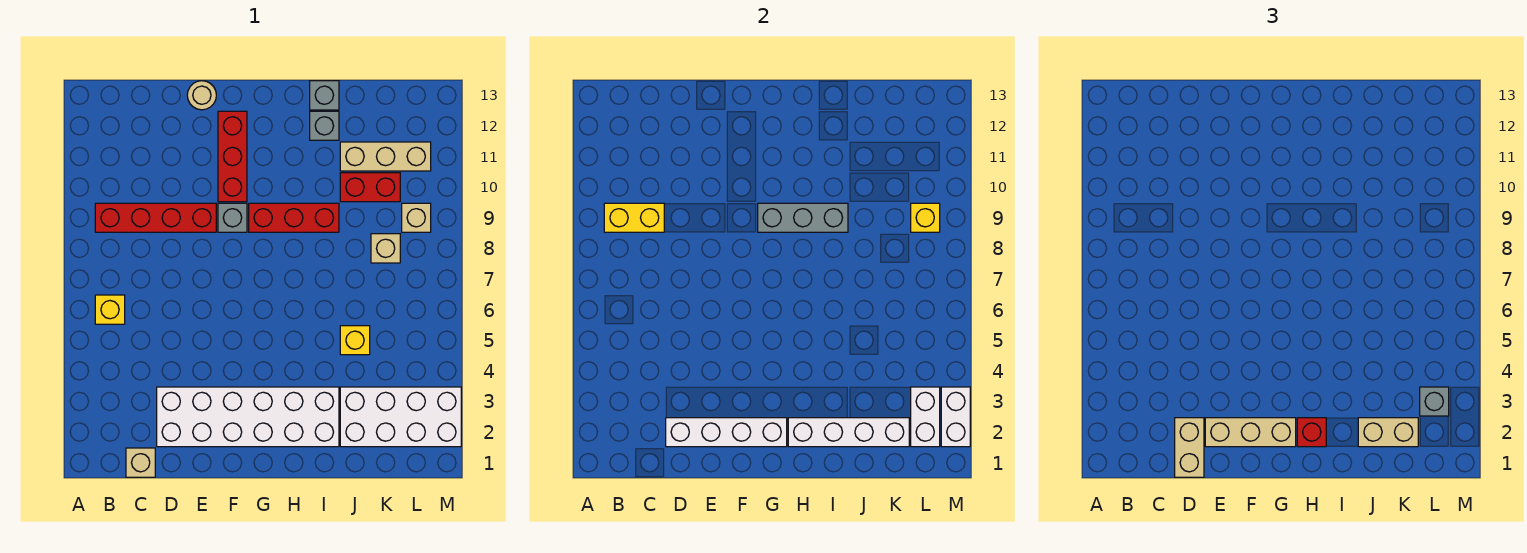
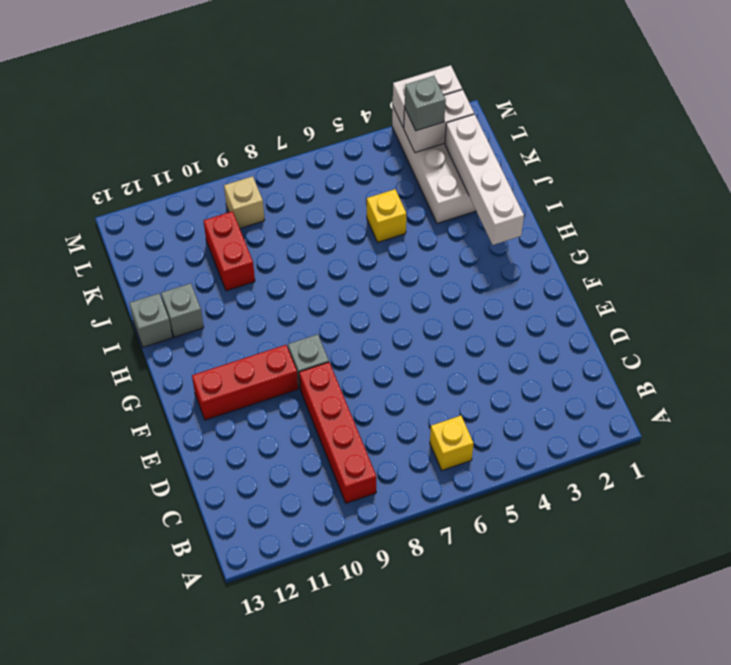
none -> tan 1x1 brick [126,448,155,477]
none -> white 2x6 brick [157,387,339,447]
none -> tan 1x1 round brick [187,81,216,110]

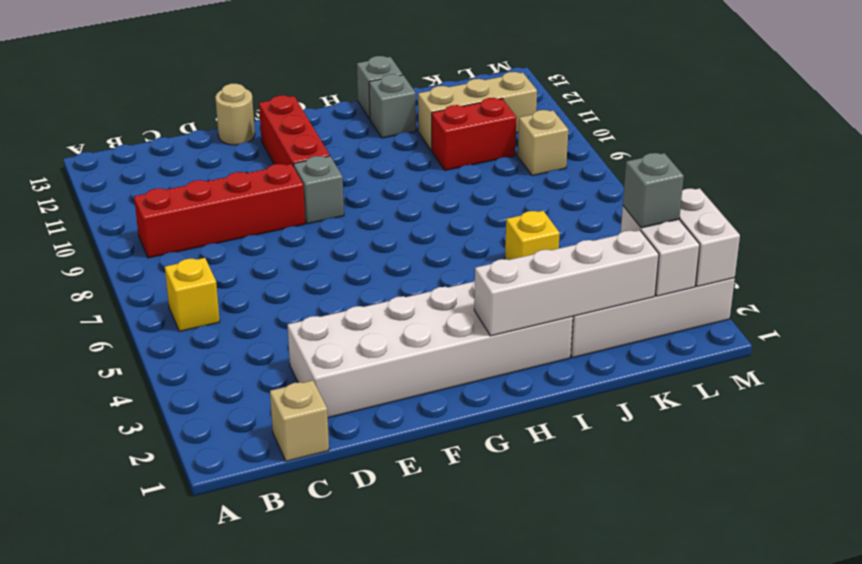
none -> red 1x3 brick [249,203,339,232]
none -> tan 1x1 brick [371,234,400,263]
none -> yellow 1x2 brick [604,203,664,232]

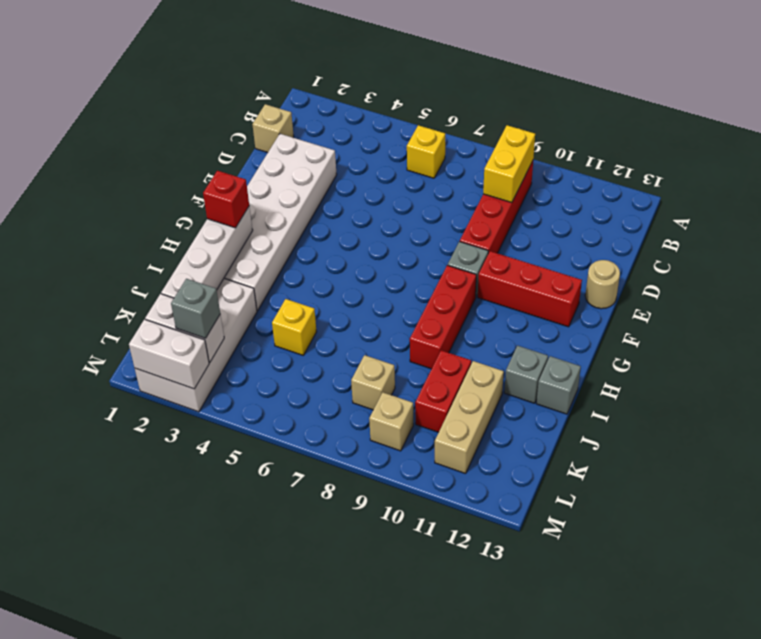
none -> white 1x4 brick [666,418,787,447]
none -> grey 1x3 brick [758,203,848,232]
none -> yellow 1x1 brick [911,203,940,232]

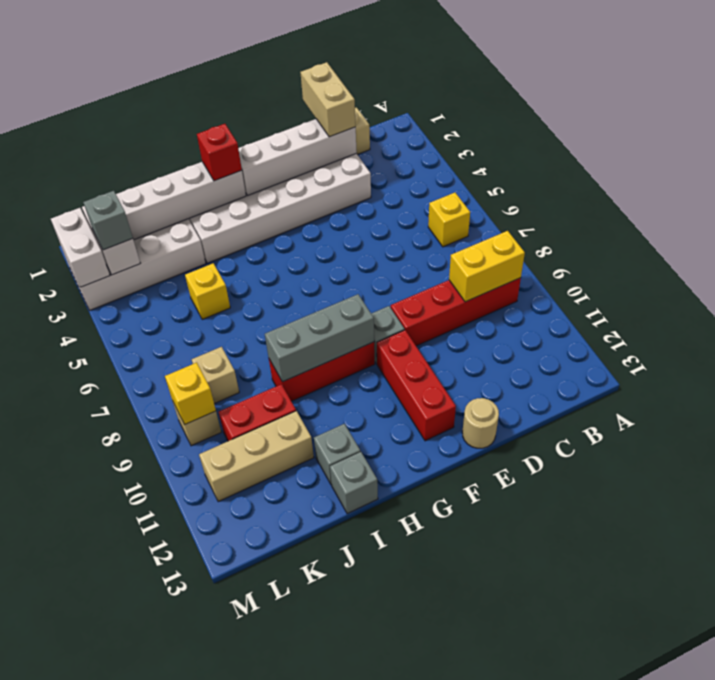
none -> tan 1x3 brick [1205,418,1296,447]
none -> tan 1x2 brick [1358,418,1418,447]

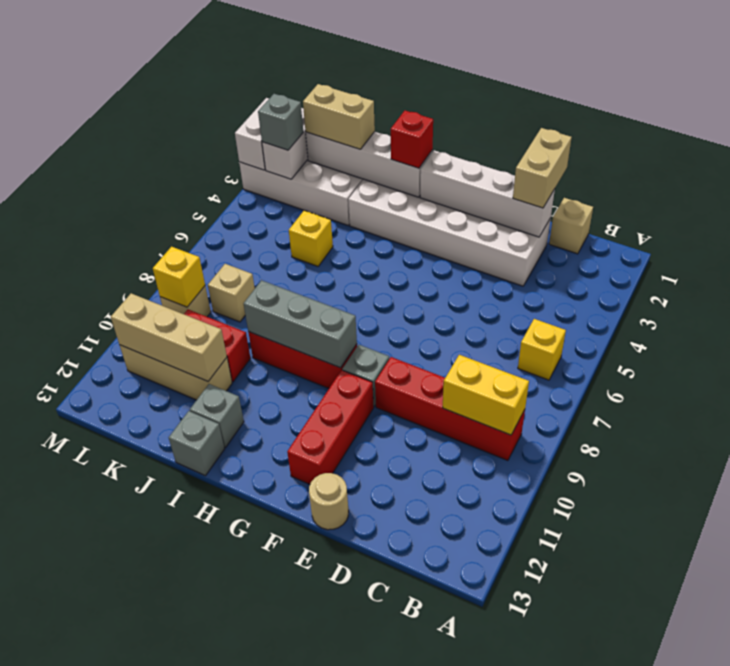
tan 1x3 brick [111,293,227,381] -> tan 1x3 brick moved to [1205,418,1296,447]

